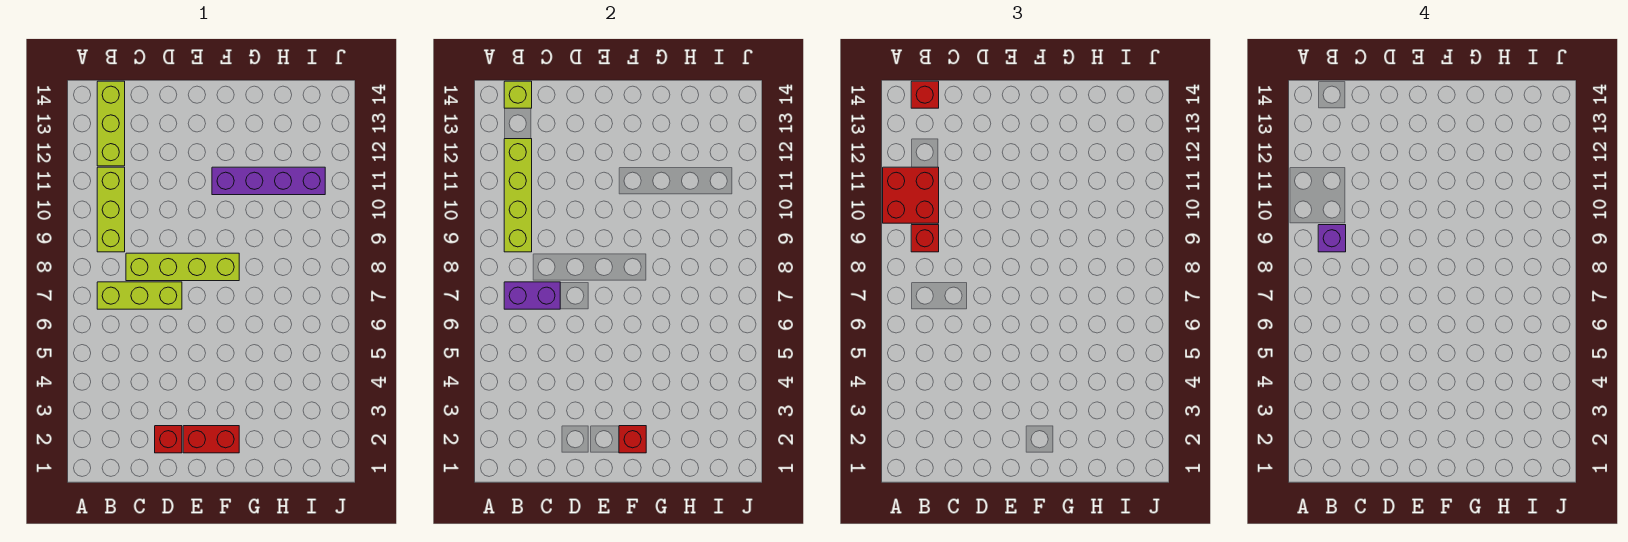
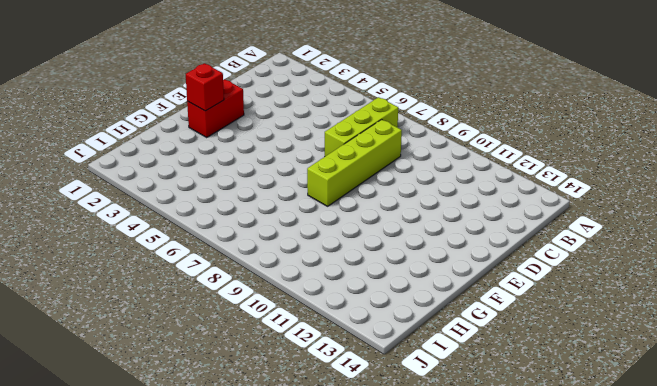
none -> lime 1x3 brick [97,167,125,252]
none -> lime 1x3 brick [97,81,125,166]
none -> red 1x1 brick [155,426,182,453]

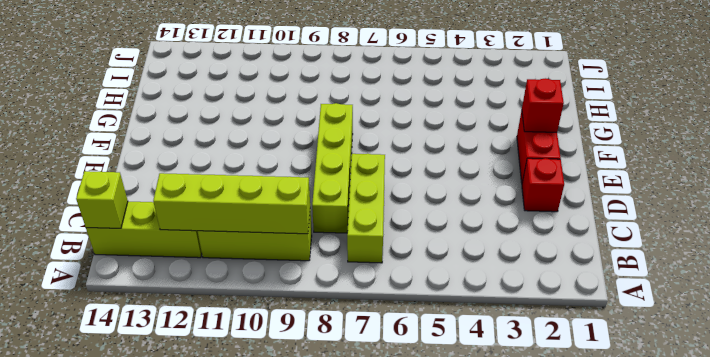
none -> purple 1x4 brick [212,167,325,195]
none -> purple 1x2 brick [504,282,560,309]
none -> red 2x2 brick [883,167,939,223]

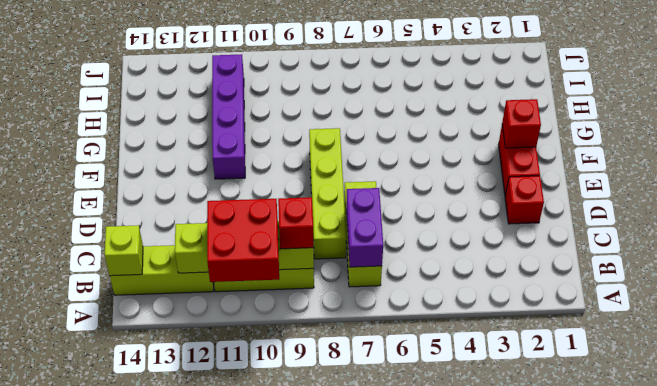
none -> red 1x1 brick [911,81,939,108]
none -> purple 1x1 brick [1318,225,1346,252]

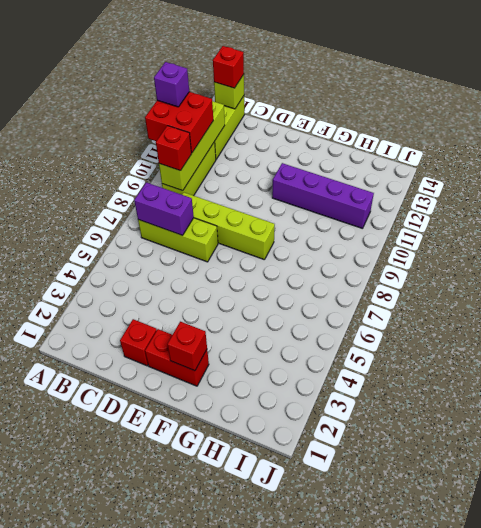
purple 1x1 brick [154,62,189,107] -> purple 1x1 brick moved to [1318,225,1346,252]

